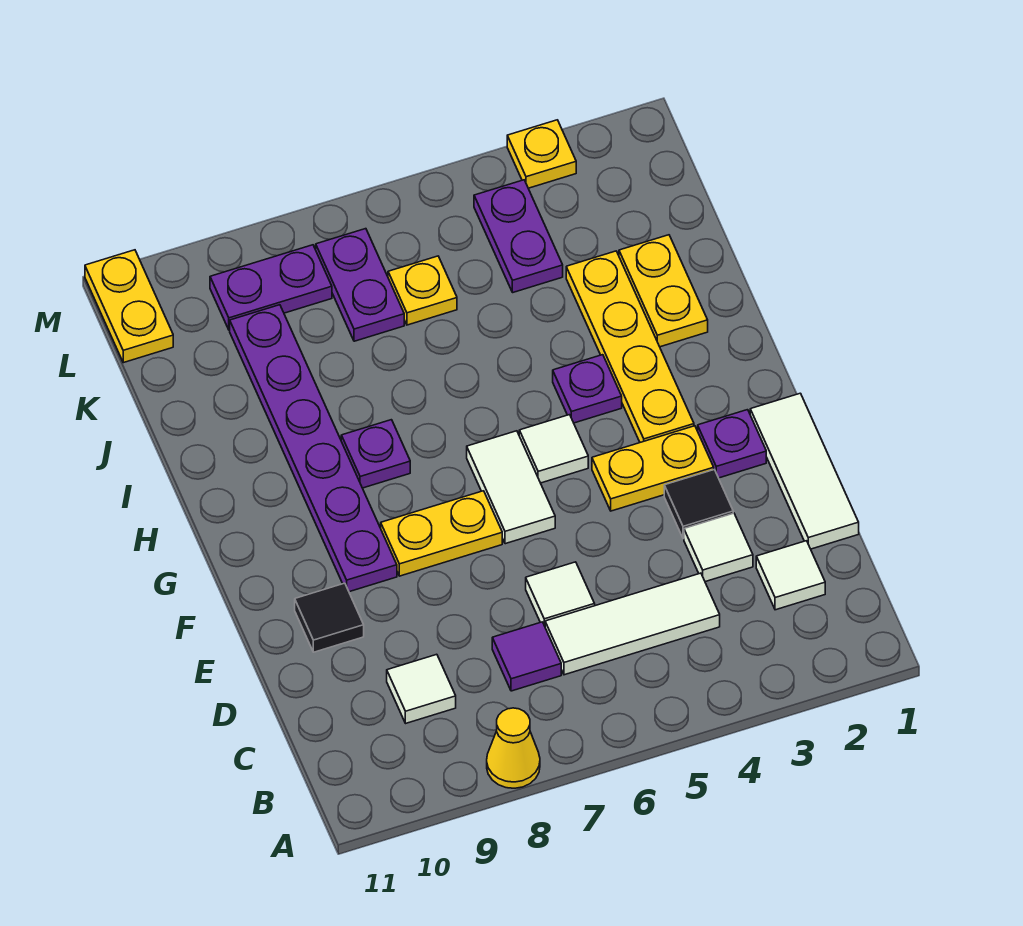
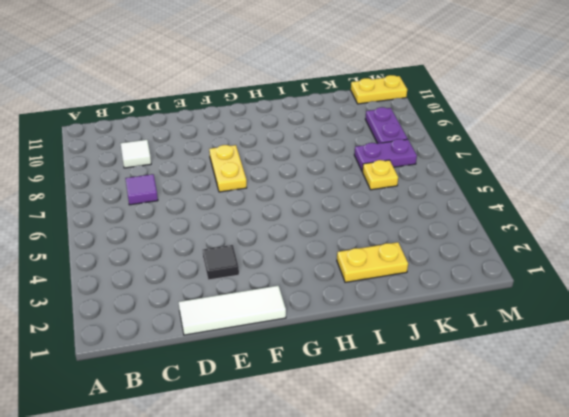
none -> yellow 1x1 cone [487,708,540,788]
none -> white 1x1 tile [756,541,825,610]
none -> white 1x3 tile [545,573,720,675]

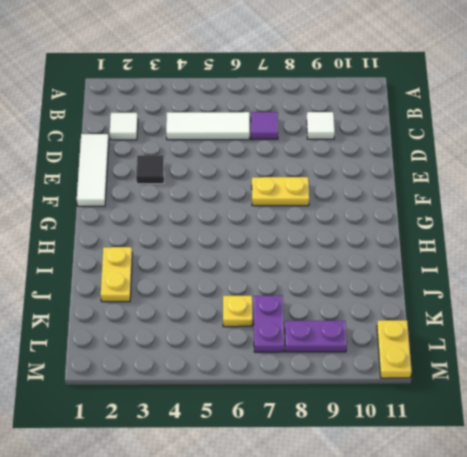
none -> yellow 1x1 cone [487,708,540,788]
none -> white 1x1 tile [684,513,753,582]
none -> white 1x1 tile [526,562,595,626]

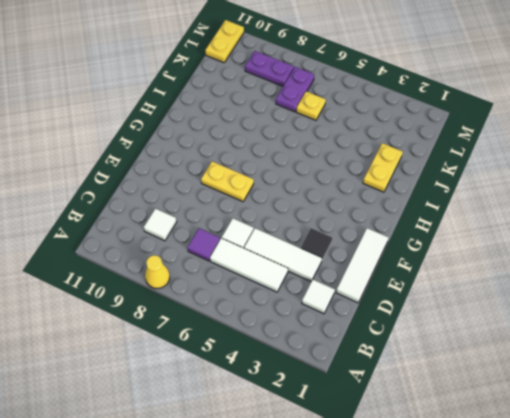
white 1x3 tile [244,228,322,281] -> white 1x1 tile [684,513,753,582]
none -> black 1x1 tile [295,583,364,652]
none -> purple 1x1 plate [698,410,766,478]
none -> yellow 1x2 plate [592,426,714,511]

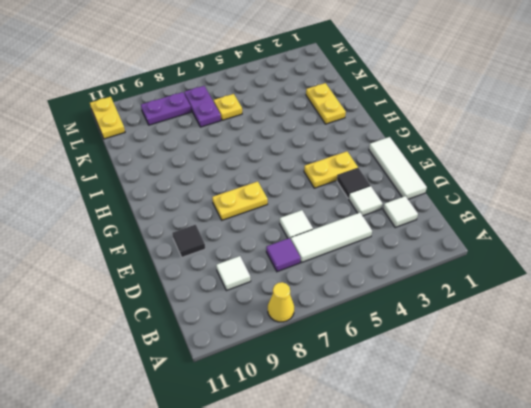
none -> purple 1x1 plate [698,410,766,478]
none -> white 1x2 tile [467,431,555,544]
none -> purple 1x6 plate [230,305,397,592]

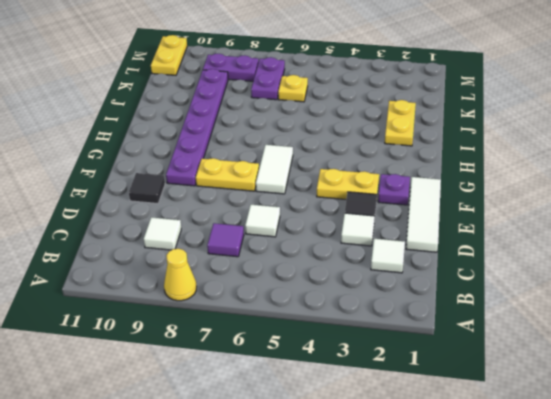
none -> white 1x3 tile [545,573,720,675]
none -> yellow 1x4 plate [566,251,694,442]
none -> white 1x1 tile [519,415,588,483]

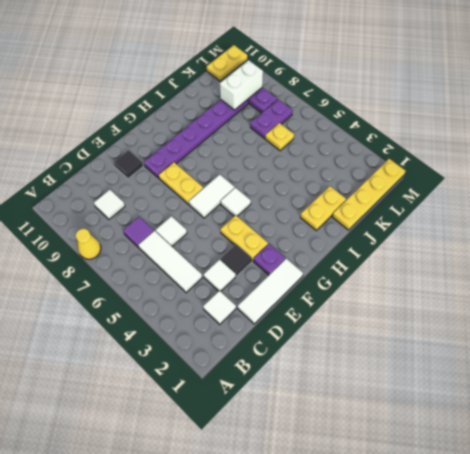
yellow 1x4 plate [332,159,405,230] -> yellow 1x4 plate moved to [566,251,694,442]
white 1x2 brick [220,60,263,110] -> none
none -> purple 1x1 plate [553,355,622,423]
none -> purple 1x1 plate [341,420,410,488]
none -> purple 1x2 plate [474,180,563,292]

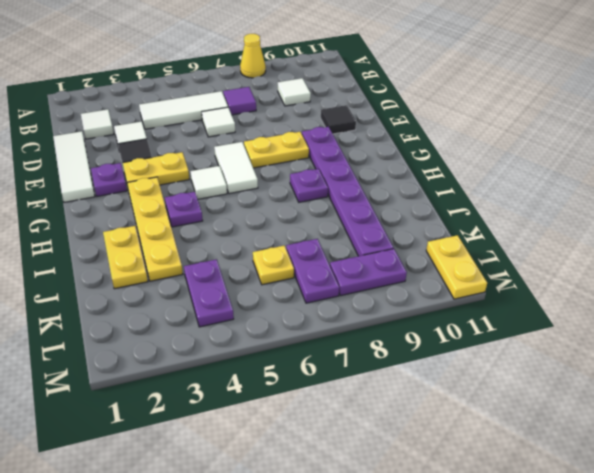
none -> yellow 1x1 plate [507,120,576,188]

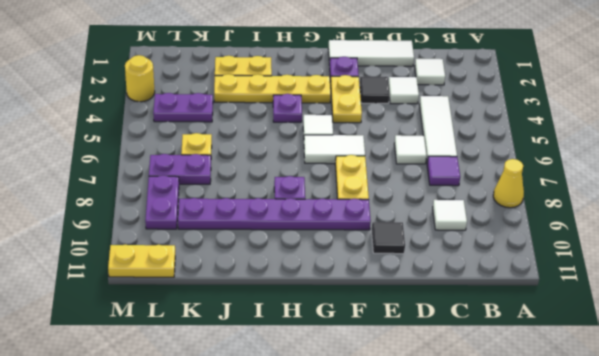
yellow 1x1 round brick [125,55,155,102] -> yellow 1x1 plate [507,120,576,188]

